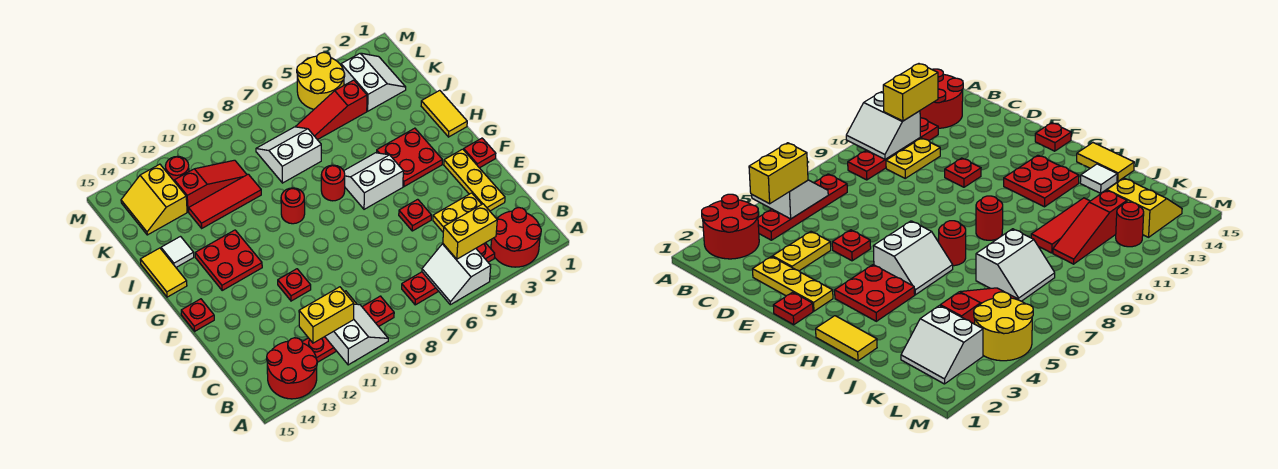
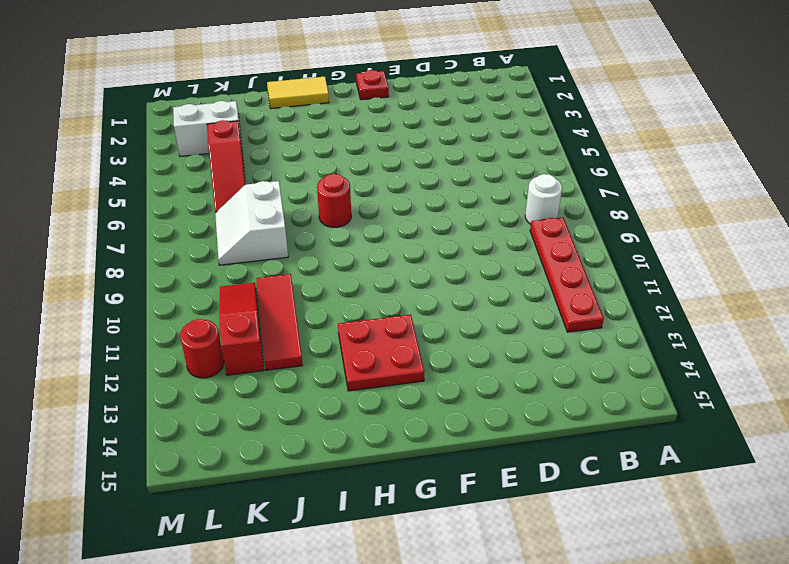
white 1x1 round brick [525,174,562,224] -> none
none -> red 2x2 round brick [491,208,541,267]
none -> red 2x2 round brick [267,338,317,399]
none -> red 1x4 plate [402,243,495,305]
none -> yellow 1x2 plate [886,138,940,178]

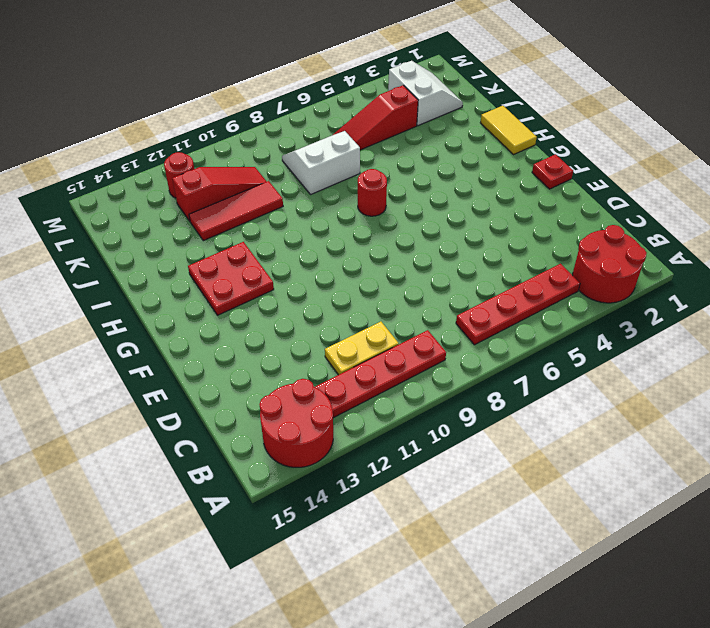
none -> yellow 1x3 plate [444,149,505,211]
none -> yellow 1x2 plate [433,193,482,232]
none -> red 1x1 plate [399,199,431,231]
none -> red 1x1 plate [278,269,311,301]

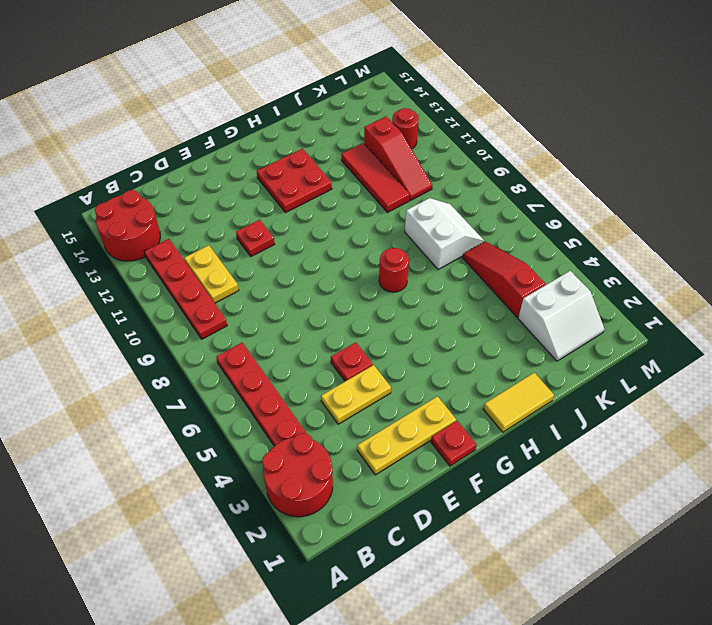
yellow 1x2 plate [321,365,391,424] -> yellow 1x2 plate turned to [433,193,482,232]
none -> red 1x1 plate [181,299,214,331]
none -> red 2x2 plate [376,128,442,187]
none -> white 2x2 slope [344,153,403,209]
none -> red 1x1 round brick [281,188,305,224]

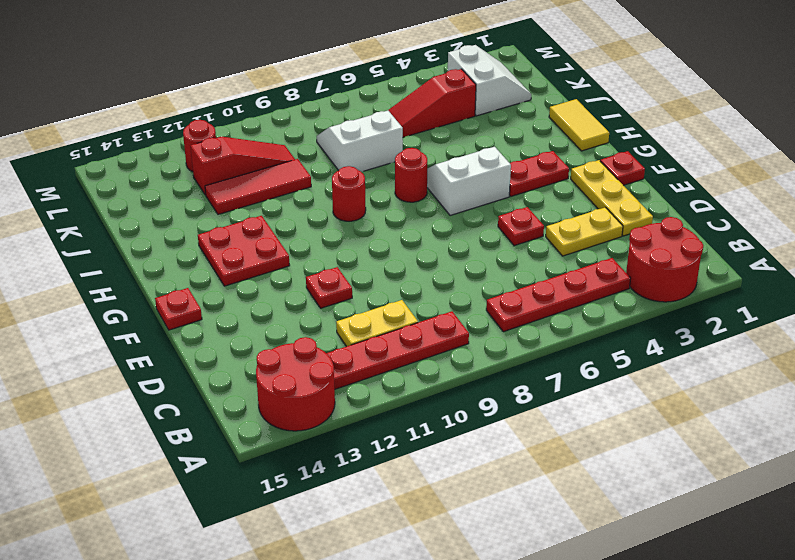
red 1x2 plate [509,151,569,196] -> red 2x2 plate [376,128,442,187]
none -> yellow 1x2 tile [140,248,187,297]
none -> white 1x1 tile [161,237,194,267]
none -> yellow 2x2 slope [121,164,187,235]
none -> yellow 2x2 round brick [297,52,345,109]

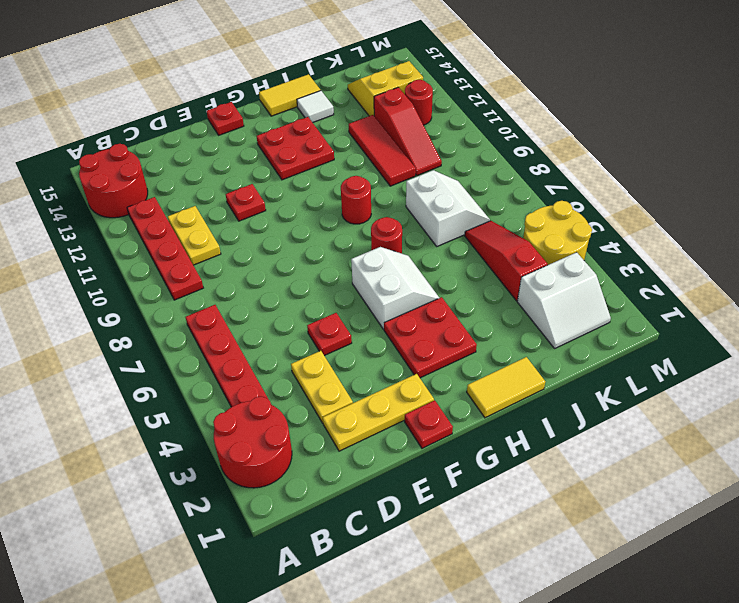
none -> white 2x2 slope [422,244,491,305]
none -> white 2x2 slope [325,304,388,365]
none -> yellow 1x2 brick [443,204,497,259]
none -> yellow 1x2 brick [299,287,354,343]

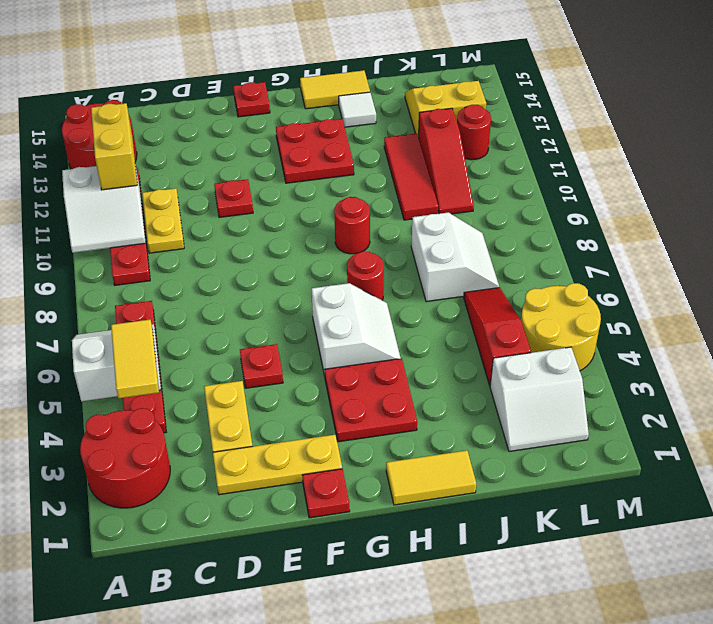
yellow 1x2 tile [111,320,159,398] -> yellow 1x2 brick [443,204,497,259]

